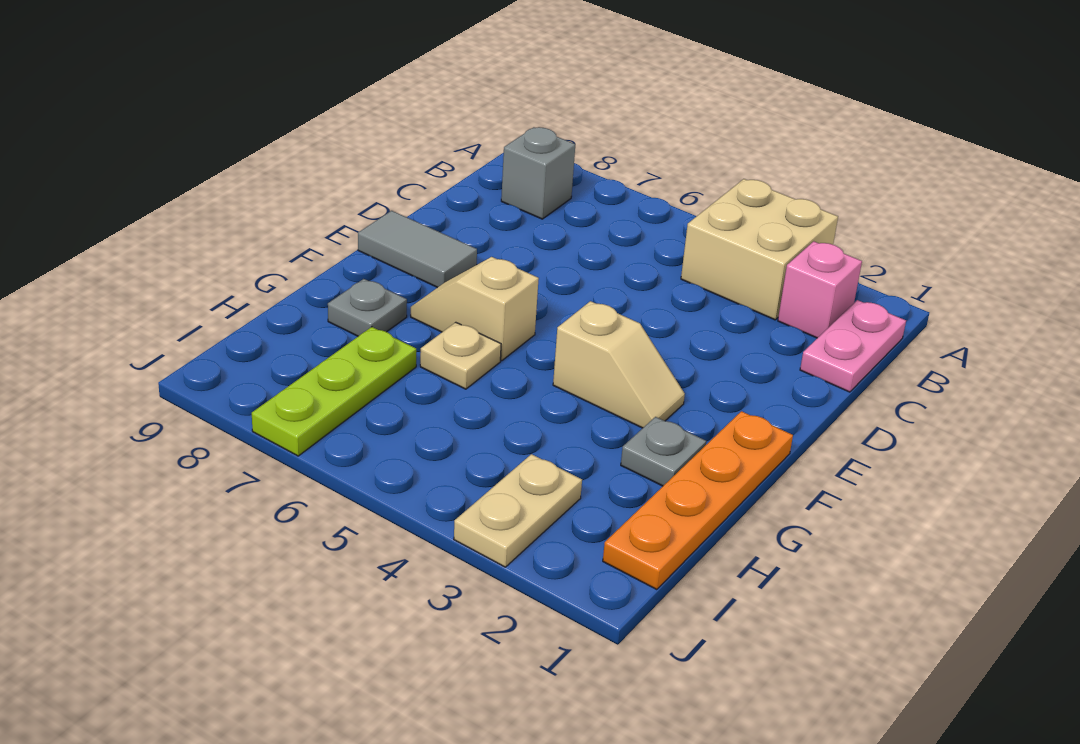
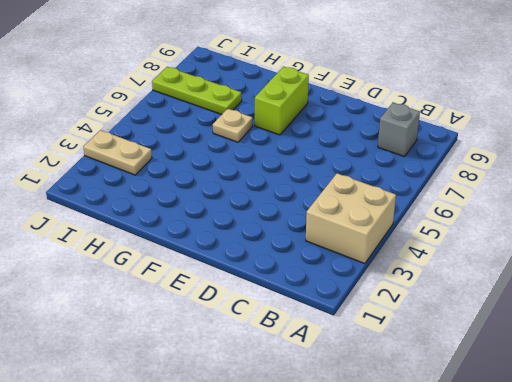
lime 1x2 brick [255,67,309,135] -> tan 1x2 slope [411,257,539,361]
none -> pink 1x2 plate [800,300,906,392]
none -> pink 1x1 brick [778,241,862,338]
none -> grey 1x2 tile [358,211,477,288]

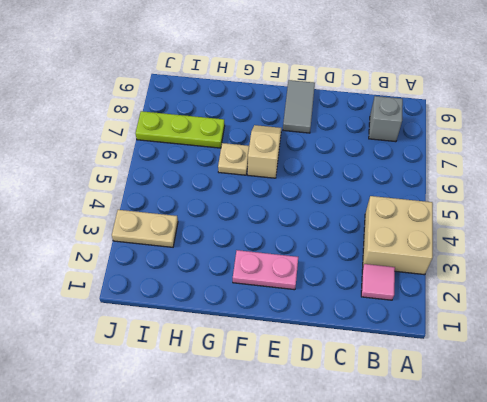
pink 1x1 tile [361,264,395,300] -> pink 1x1 brick [778,241,862,338]
pink 1x2 plate [233,250,298,290] -> pink 1x2 plate moved to [800,300,906,392]
none -> orange 1x4 plate [603,411,793,590]
none -> tan 1x2 slope [553,301,685,428]
none -> grey 1x1 plate [621,417,706,486]

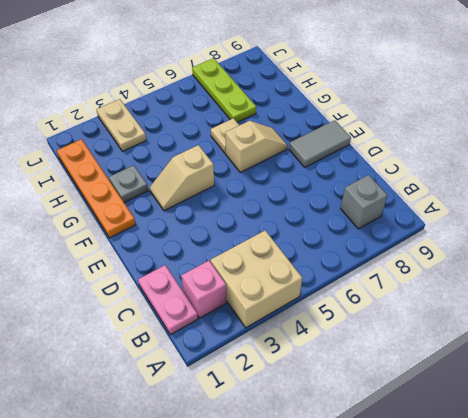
none -> grey 1x1 plate [328,279,407,336]

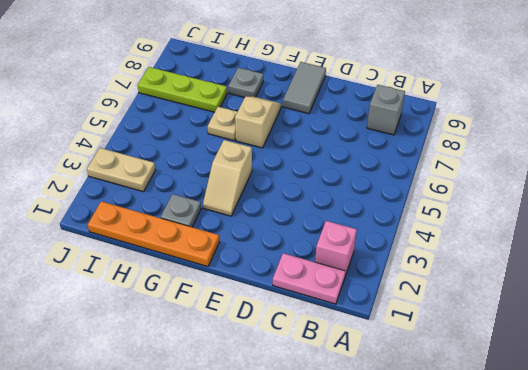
none -> tan 2x2 brick [681,179,838,320]

